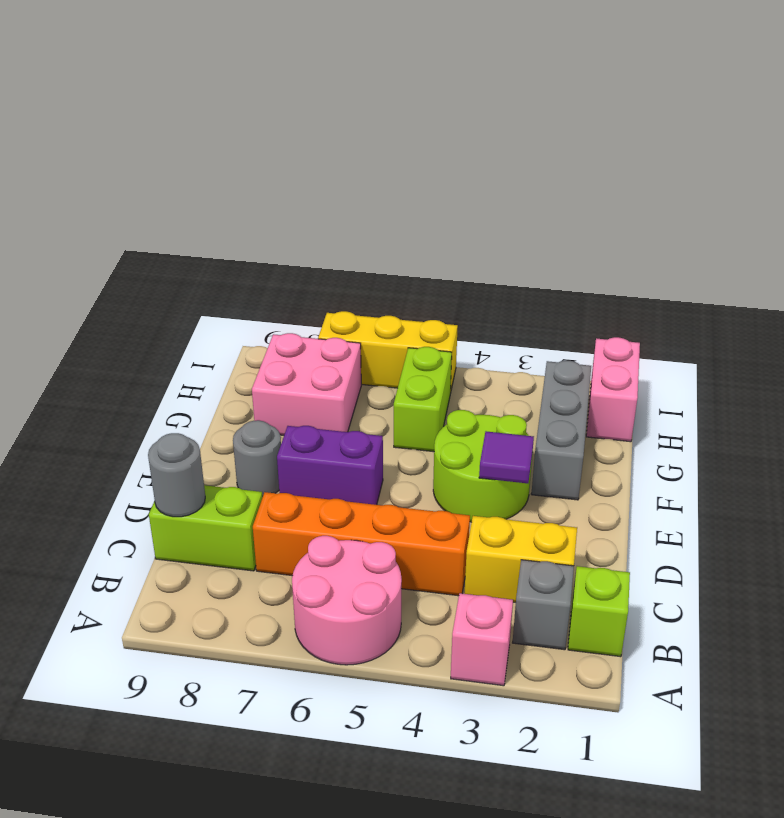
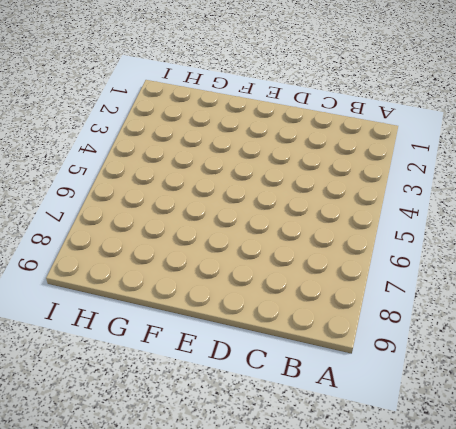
none -> pink 1x1 brick [451,593,513,686]
none -> pink 2x2 round brick [292,536,402,665]
none -> lime 1x1 brick [568,566,630,657]

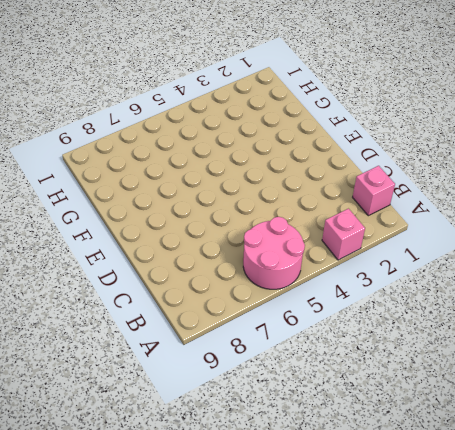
pink 1x1 brick [353,166,395,216] -> lime 1x1 brick [568,566,630,657]
none -> grey 1x1 brick [513,560,574,650]
none -> yellow 1x2 brick [465,516,577,602]
none -> orange 1x4 brick [253,492,470,596]

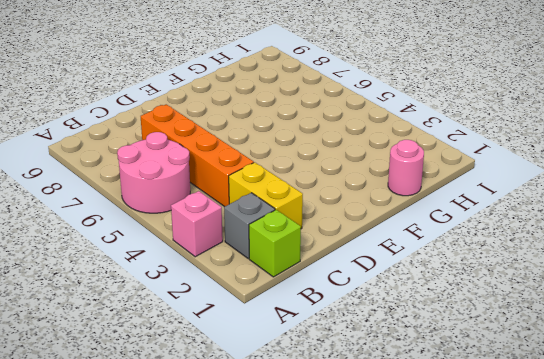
pink 1x1 round brick [388,140,424,196] -> none
none -> lime 1x2 brick [149,485,262,571]
none -> lime 2x2 round brick [433,410,532,522]
none -> purple 1x2 brick [277,426,383,505]

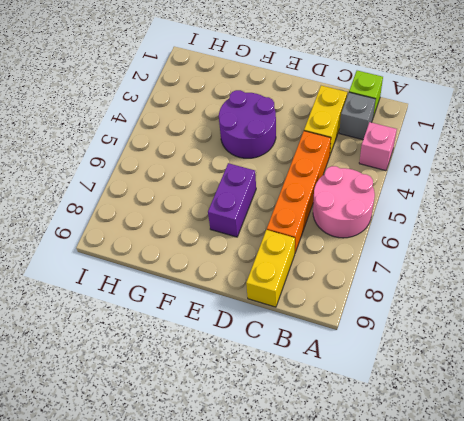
yellow 1x2 brick [246,230,295,307] -> lime 1x2 brick [149,485,262,571]
purple 2x2 round brick [219,90,276,158] -> lime 2x2 round brick [433,410,532,522]
none -> grey 1x1 round brick [233,420,281,497]
none -> grey 1x3 brick [531,361,591,500]
none -> lime 1x2 brick [394,347,452,452]

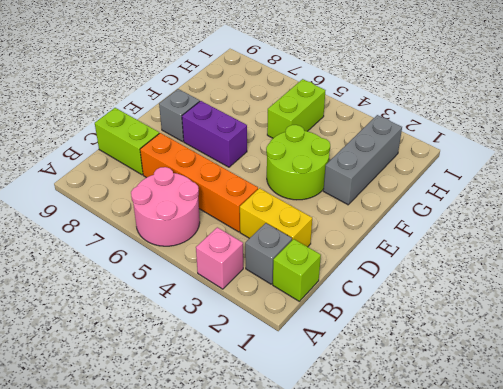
grey 1x1 brick [159,89,200,141] -> grey 1x1 round brick [233,420,281,497]
none -> pink 2x2 brick [252,333,361,435]
none -> pink 1x2 brick [586,337,640,442]
none -> yellow 1x3 brick [318,311,458,393]

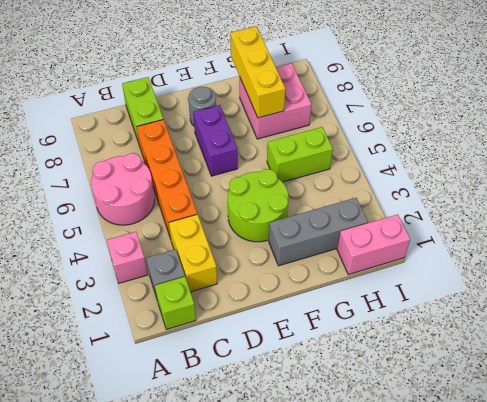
yellow 1x3 brick [230,27,285,118] -> yellow 1x3 brick moved to [318,311,458,393]
none -> grey 1x1 round brick [148,433,205,517]
none -> purple 1x1 tile [479,431,534,483]

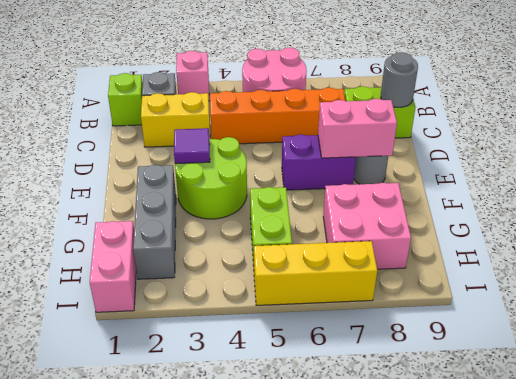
pink 1x2 brick [318,99,397,158] -> none

